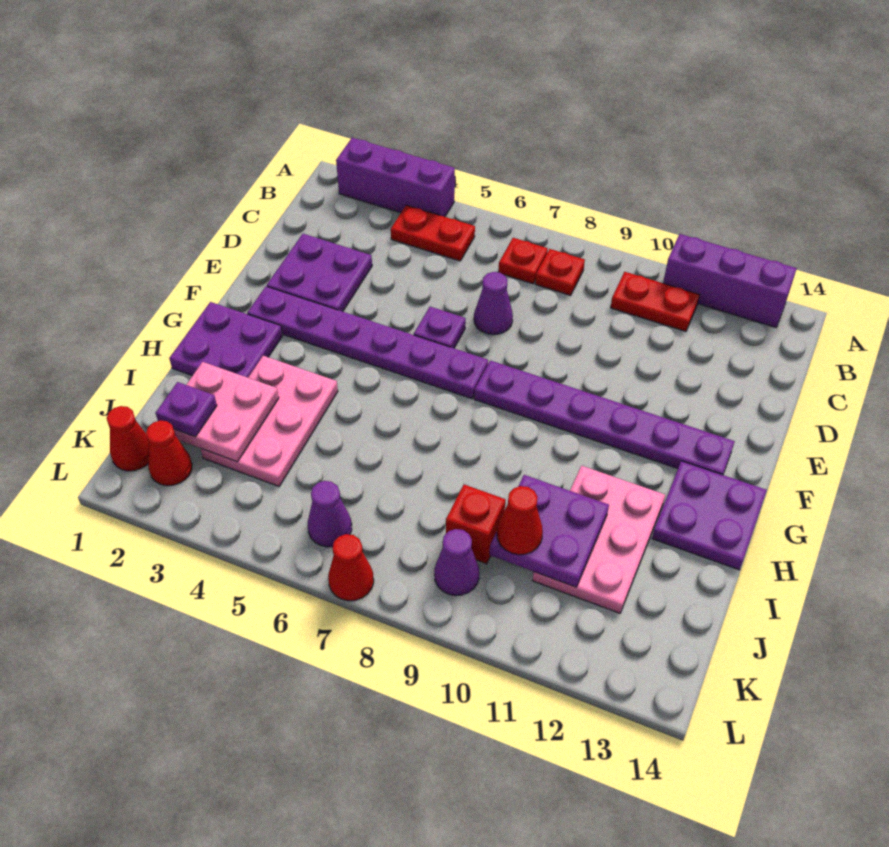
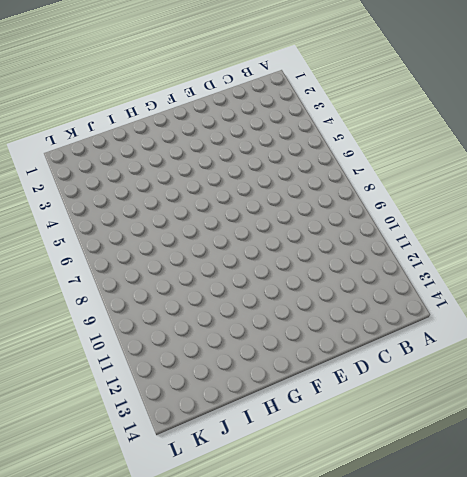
none -> purple 1x3 brick [336,138,455,217]
none -> purple 1x3 brick [663,234,797,327]
none -> red 1x2 plate [391,205,475,261]

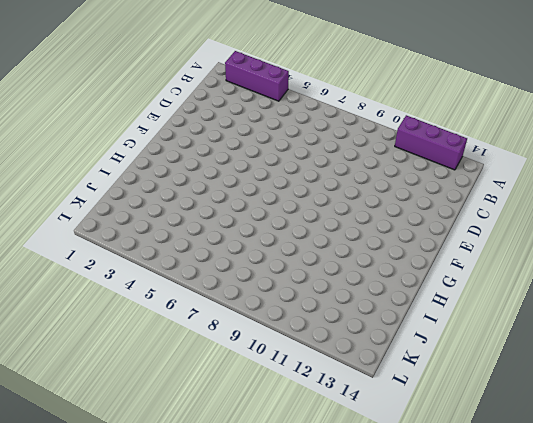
none -> red 1x2 plate [391,205,475,261]
none -> red 1x1 plate [498,238,548,284]
none -> red 1x1 plate [535,249,585,295]

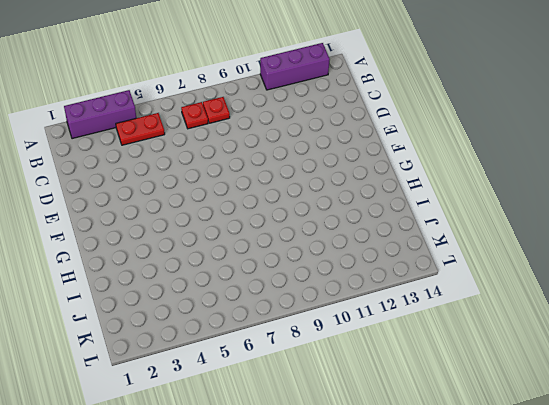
none -> red 1x2 plate [611,272,700,331]
none -> purple 2x2 plate [267,234,372,312]
none -> purple 1x1 cone [474,272,513,335]

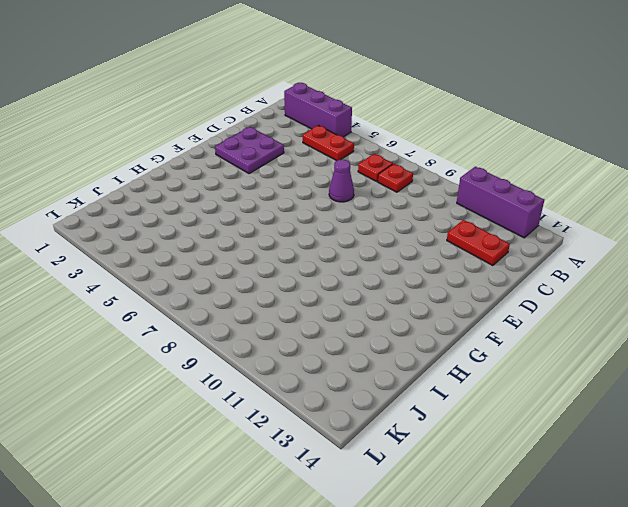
red 1x2 plate [447,220,510,266] -> red 1x2 plate moved to [611,272,700,331]
none -> purple 1x1 plate [414,307,466,348]
none -> purple 1x6 plate [247,286,488,399]
none -> purple 1x6 plate [474,360,735,475]

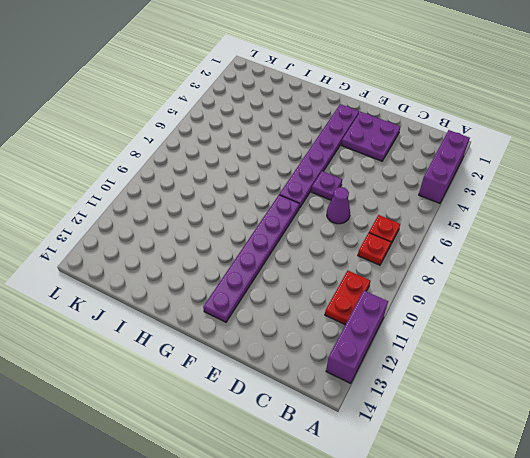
none -> red 1x2 plate [391,205,475,261]
none -> purple 2x2 plate [169,302,282,378]
none -> purple 2x2 plate [652,461,767,570]

